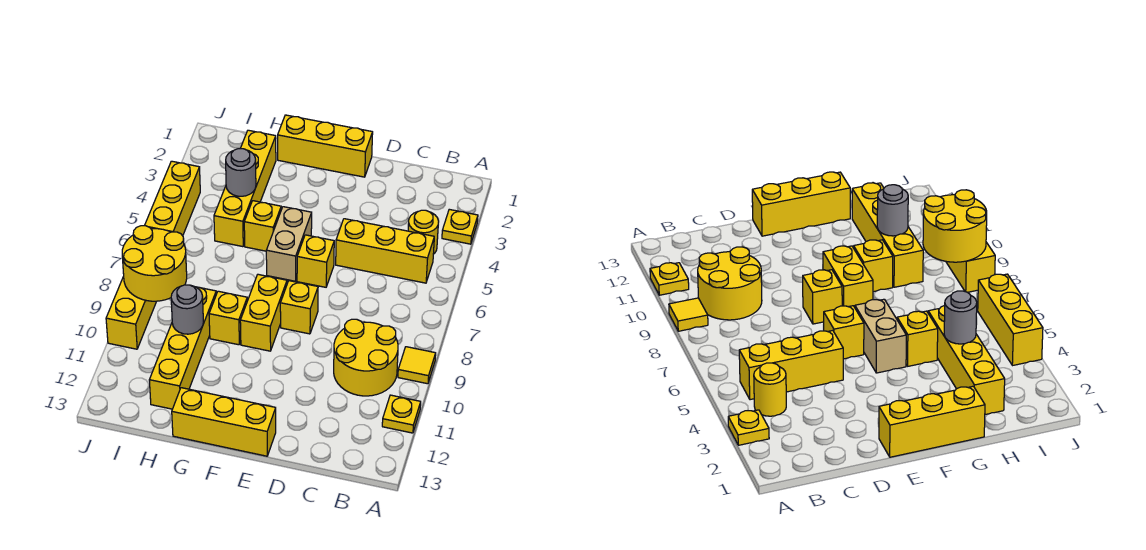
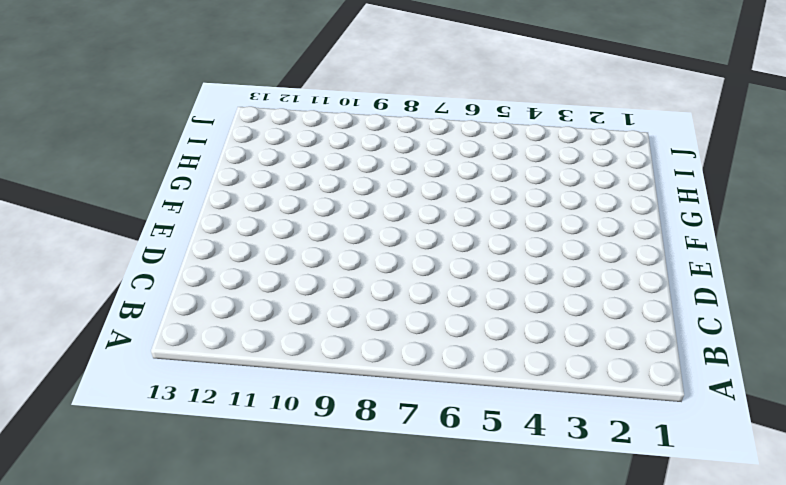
none -> yellow 1x1 plate [442,209,478,244]
none -> yellow 1x1 tile [398,347,436,384]
none -> yellow 1x1 plate [382,395,421,433]

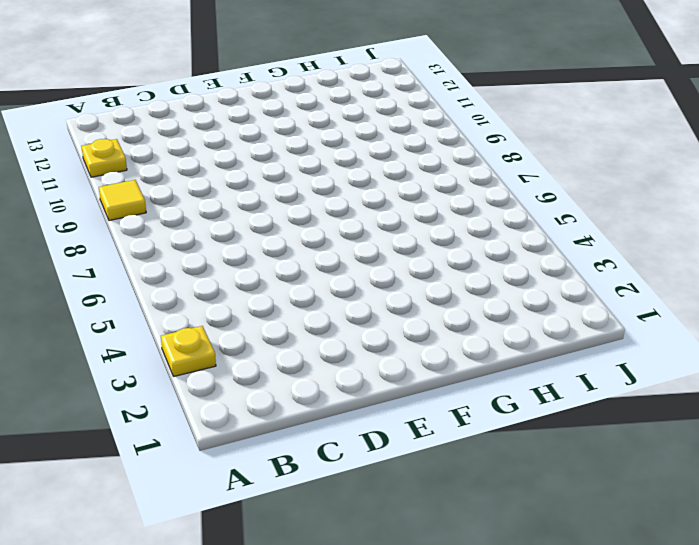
none -> yellow 1x1 round brick [408,210,439,254]
none -> yellow 1x3 brick [336,219,434,283]
none -> yellow 2x2 round brick [334,319,398,396]

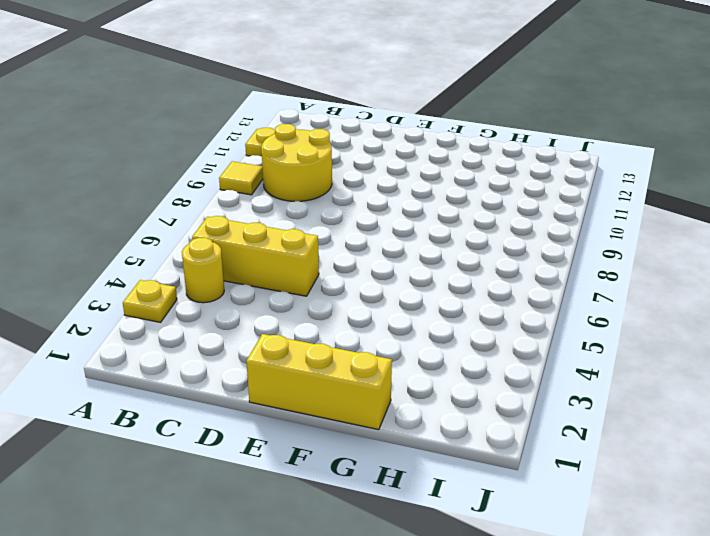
none -> yellow 1x1 brick [297,235,334,287]
none -> yellow 1x1 brick [280,281,318,334]
none -> yellow 1x3 brick [172,388,276,456]

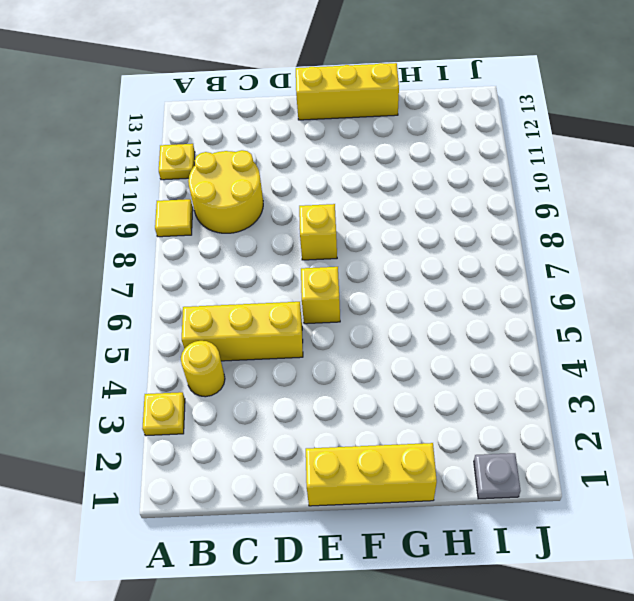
grey 1x1 plate [474,453,521,499] -> none
none -> tan 1x2 brick [266,207,312,281]
none -> yellow 1x2 brick [240,274,287,351]
none -> yellow 1x1 brick [244,201,281,251]

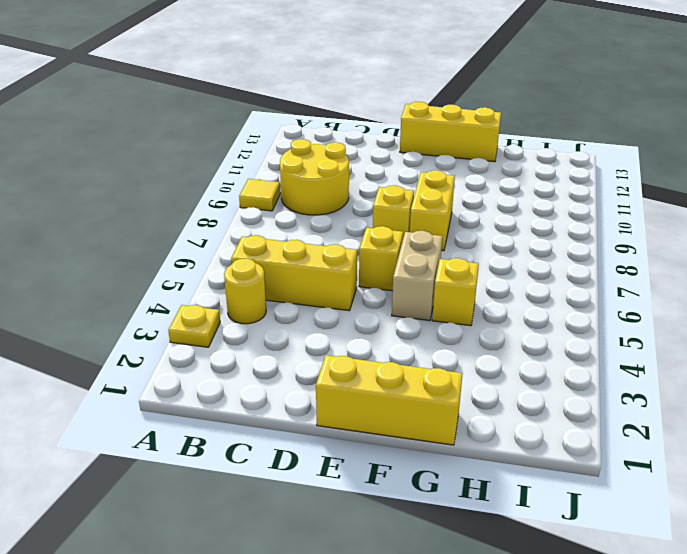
none -> yellow 1x1 plate [382,395,421,433]
none -> yellow 1x1 brick [209,291,247,345]
none -> yellow 1x4 brick [214,130,276,247]

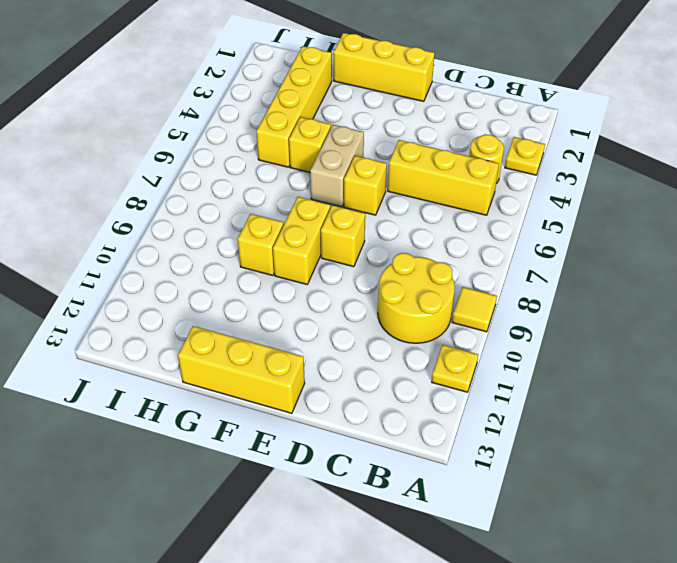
none -> yellow 1x4 brick [149,287,216,409]
none -> yellow 1x3 brick [145,161,200,236]
none -> yellow 1x3 brick [106,277,157,349]

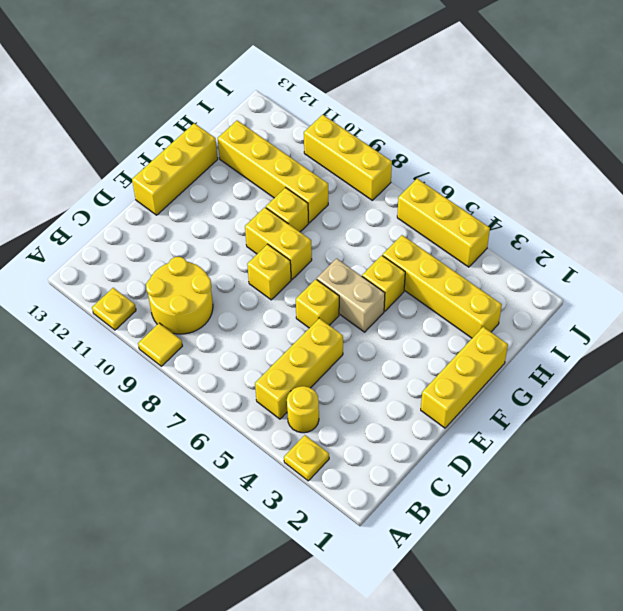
none -> grey 1x1 round brick [226,149,256,196]
none -> grey 1x1 round brick [171,285,203,334]
none -> yellow 2x2 round brick [122,226,187,301]

